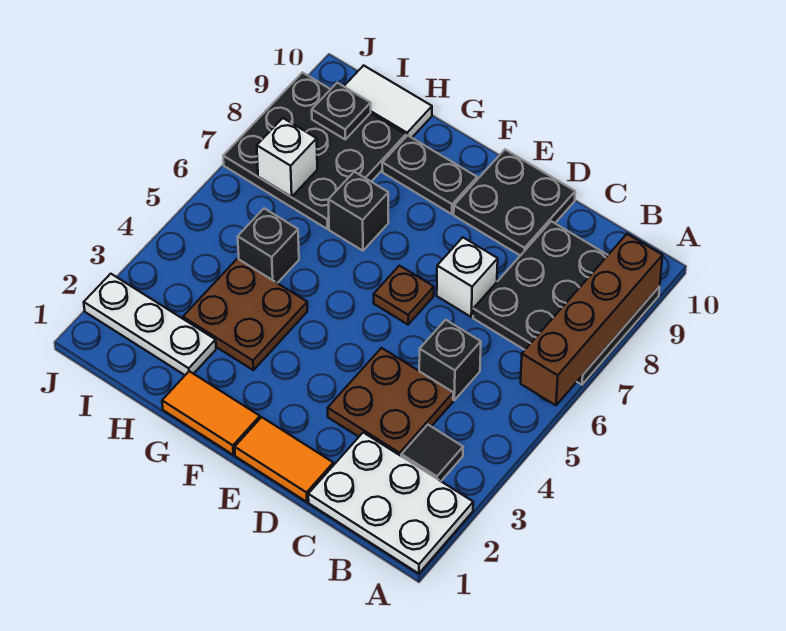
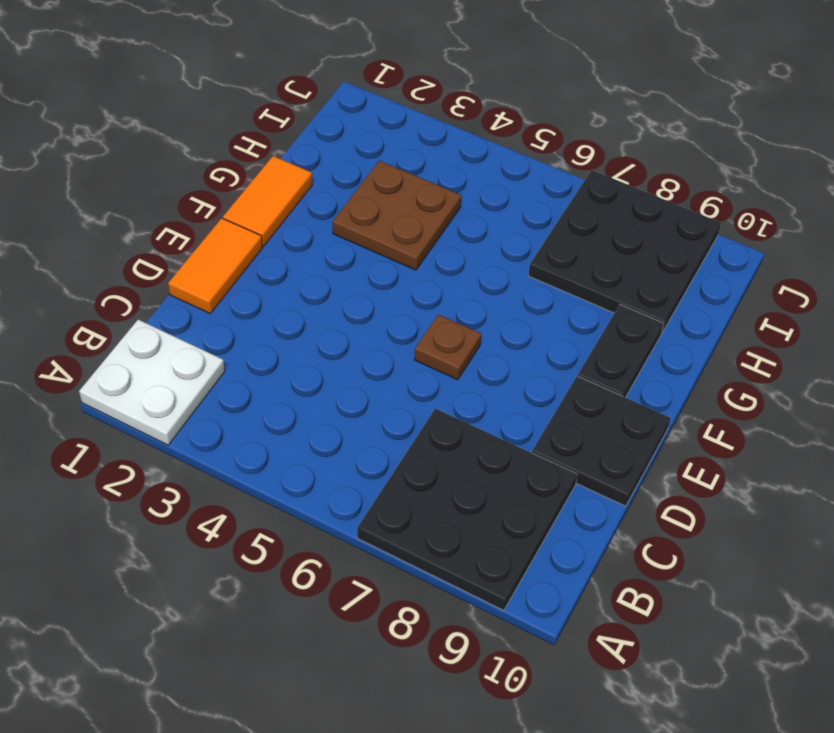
white 2x2 plate [79,320,225,445] -> white 2x3 plate [308,433,473,574]
none -> black 1x1 tile [401,425,463,481]
none -> brown 2x2 plate [328,348,453,456]
none -> black 1x1 brick [419,320,481,400]

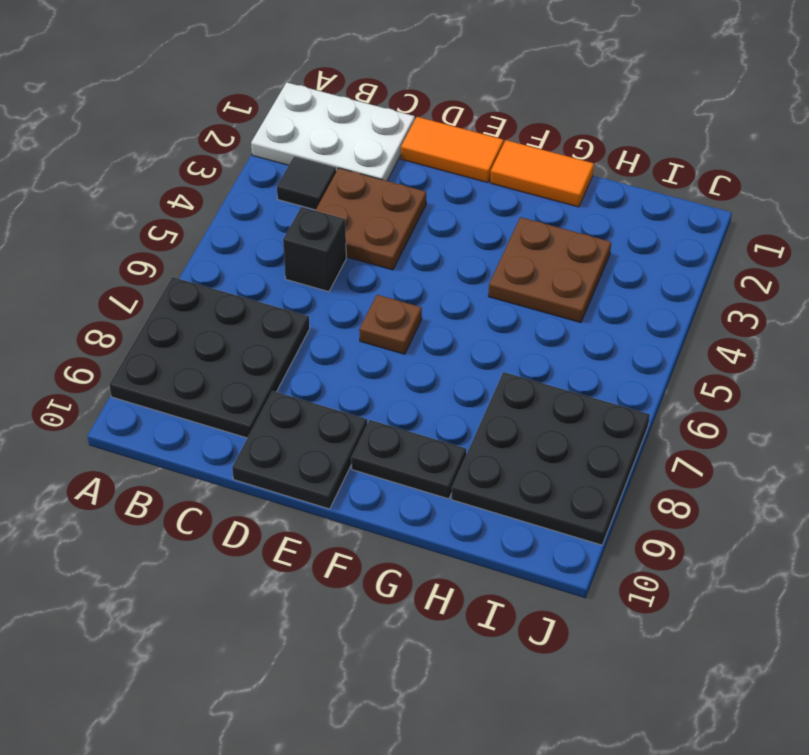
none -> white 1x1 brick [437,237,498,317]
none -> black 1x1 brick [328,172,389,251]
none -> white 1x3 plate [84,274,216,375]

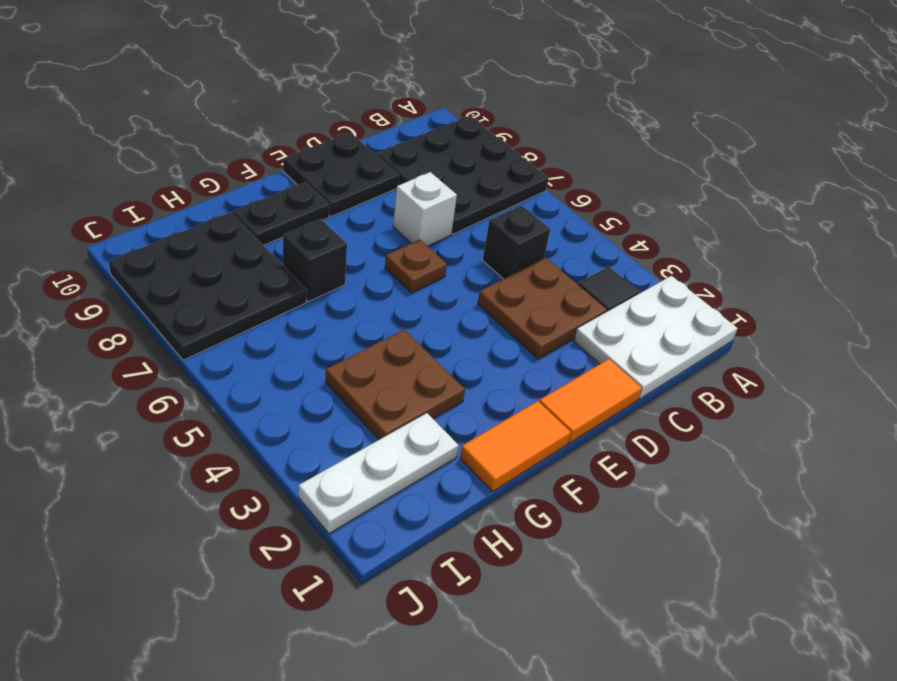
none -> black 1x1 brick [238,208,299,283]
none -> white 1x2 tile [344,65,432,138]
none -> brown 1x4 brick [521,234,663,405]

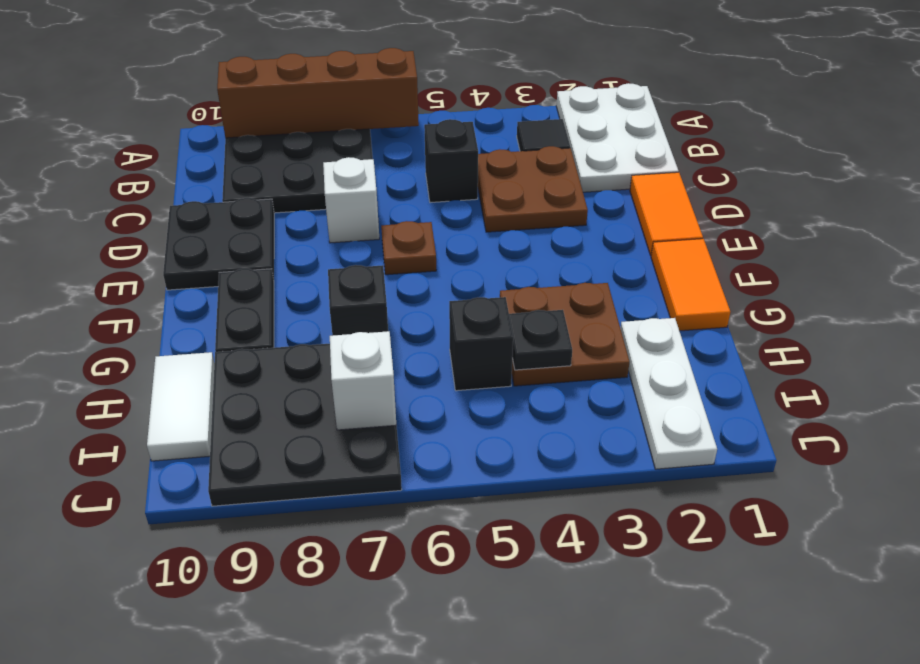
black 1x1 plate [509,310,572,370] -> black 1x1 plate moved to [312,83,371,139]

